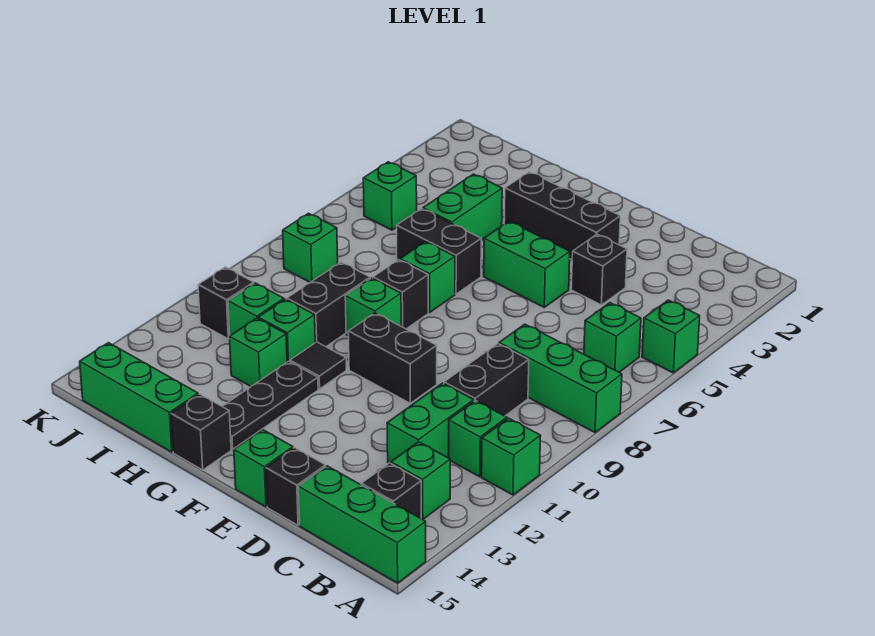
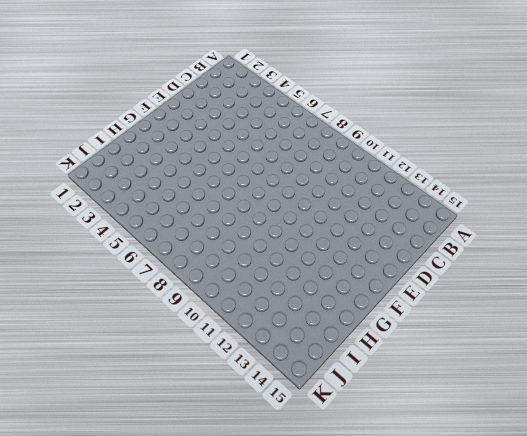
none -> green 1x1 brick [642,300,700,373]
none -> green 1x3 brick [499,324,622,433]
none -> green 1x1 brick [481,418,541,495]
none -> green 1x3 brick [298,466,426,583]

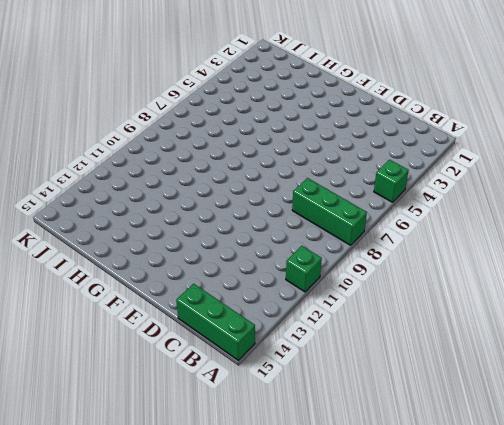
none -> green 1x1 brick [584,303,641,372]
none -> green 1x1 brick [448,401,507,477]
none -> green 1x1 brick [391,442,450,520]
none -> black 1x1 brick [361,463,421,518]

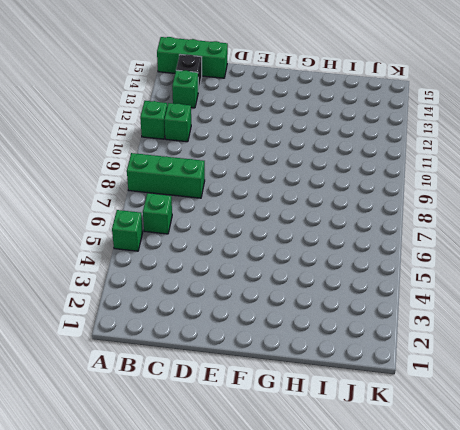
none -> black 1x2 brick [444,344,529,416]
none -> green 1x2 brick [387,383,474,463]
none -> black 1x1 brick [571,234,627,305]
none -> black 1x1 brick [266,448,326,525]

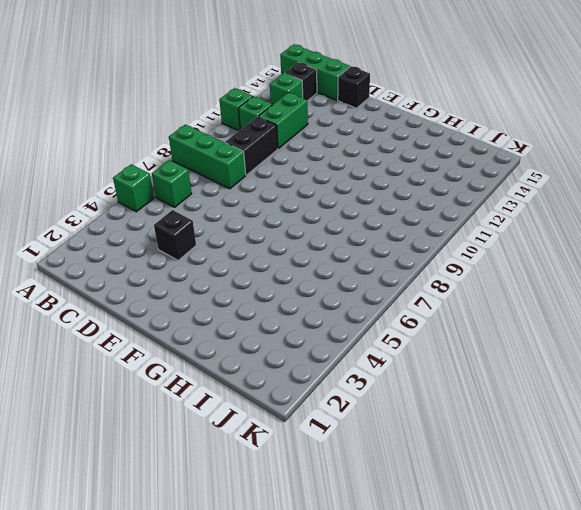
none -> black 1x3 brick [504,172,620,260]
none -> green 1x2 brick [484,221,570,307]
none -> black 1x2 brick [348,313,437,403]
none -> green 1x1 brick [234,430,293,507]

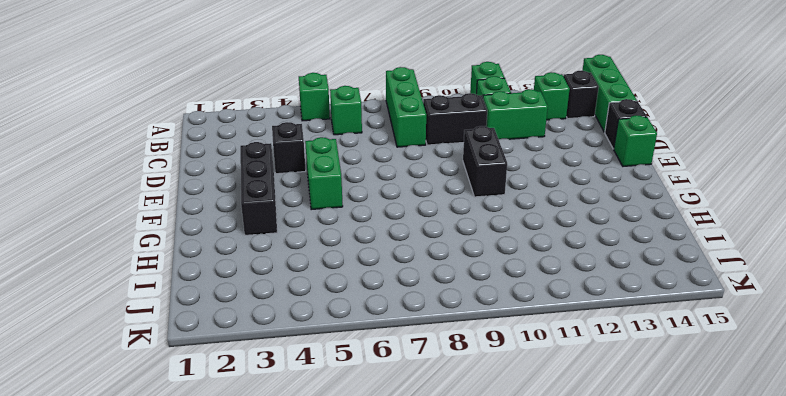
none -> black 1x2 brick [397,209,481,294]
none -> green 1x1 brick [400,242,455,312]
none -> black 1x1 brick [373,260,428,329]
none -> green 1x1 brick [345,278,401,336]

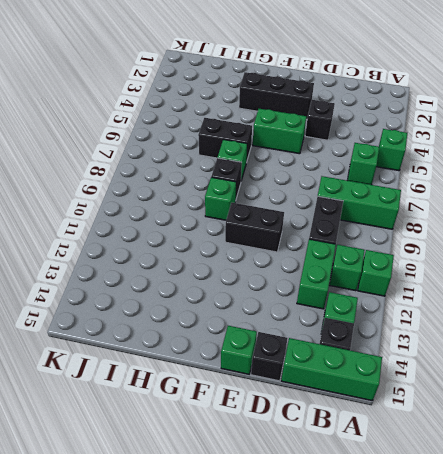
none -> black 1x1 tile [290,342,346,389]
none -> black 1x3 plate [222,361,318,449]
none -> black 1x1 brick [171,394,231,470]
none -> green 1x2 brick [423,174,502,240]

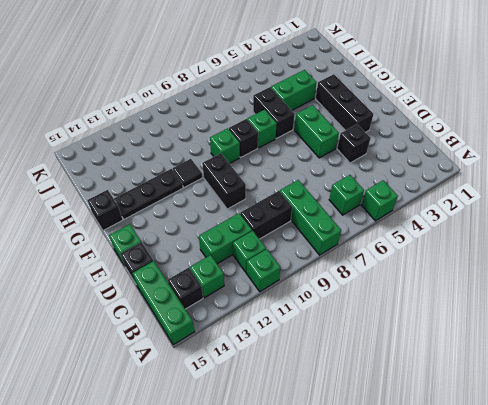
none -> black 1x2 brick [287,262,370,347]
none -> green 1x1 brick [258,299,315,362]
none -> green 1x1 brick [229,318,287,386]
none -> green 1x3 brick [80,343,198,452]

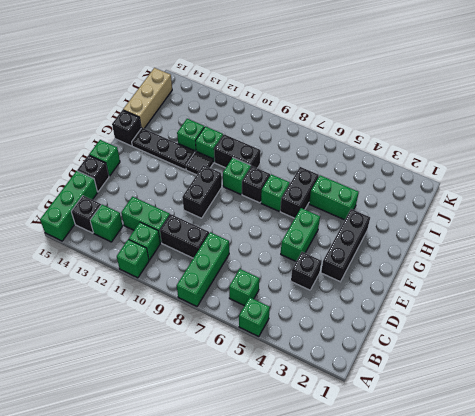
tan 1x3 brick [123,68,172,128] -> green 1x3 brick [80,343,198,452]
none -> green 1x1 brick [228,283,284,336]
none -> green 1x1 brick [363,162,417,230]
none -> green 1x1 brick [283,213,338,282]
none -> black 1x1 brick [198,267,254,339]

